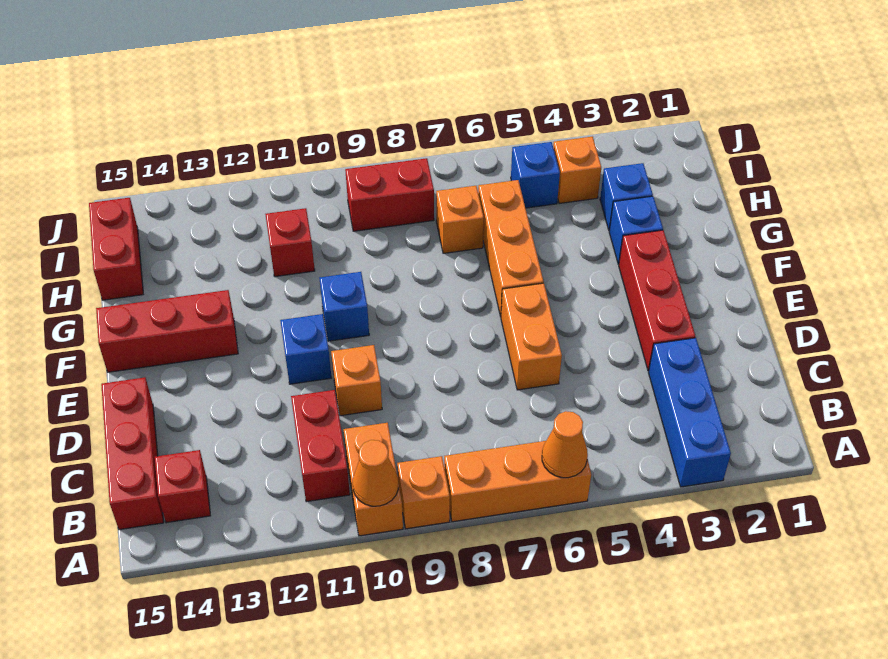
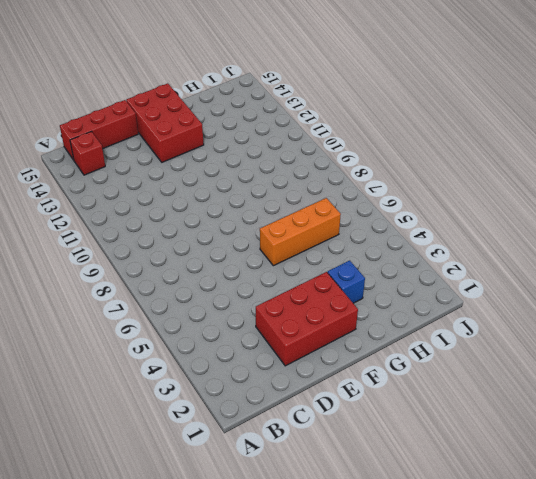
red 2x3 brick [256,272,358,366] -> red 1x3 brick [619,230,695,371]
red 2x3 brick [126,83,204,162] -> red 1x3 brick [96,290,238,372]
none -> blue 1x3 brick [649,338,731,487]
none -> orange 1x3 brick [444,441,591,522]
none -> orange 1x1 brick [397,456,450,529]

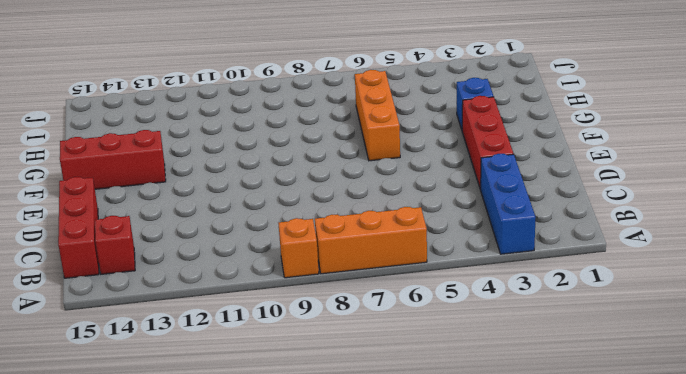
none -> orange 1x2 brick [344,423,403,536]
none -> red 1x2 brick [291,390,350,502]
none -> orange 1x2 brick [501,283,562,390]

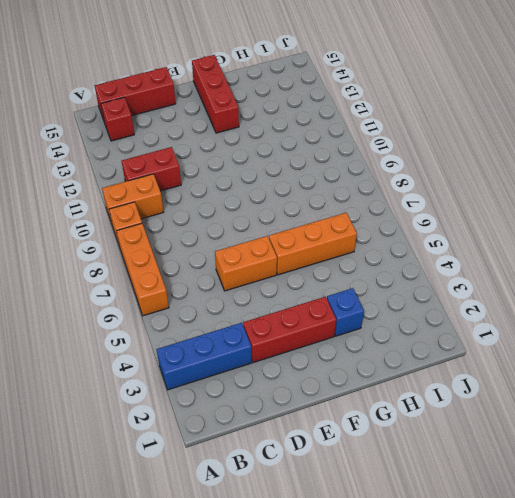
none -> orange 1x1 brick [331,345,382,416]
none -> blue 1x1 brick [280,314,332,384]
none -> blue 1x1 brick [320,272,369,341]

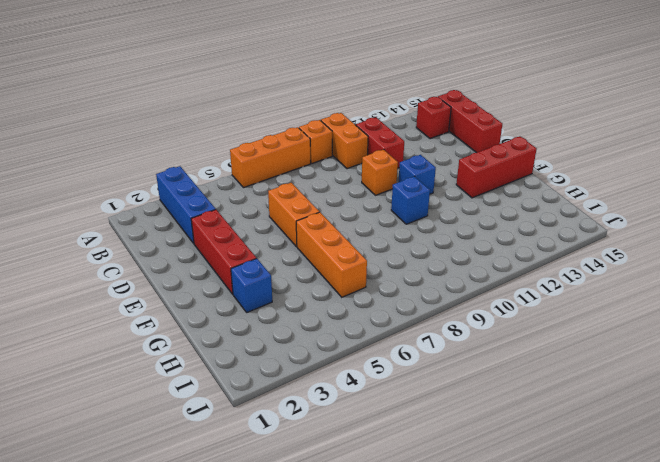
none -> blue 1x1 brick [600,163,653,231]
none -> orange 1x1 brick [436,186,484,253]
none -> red 1x1 brick [265,208,315,277]

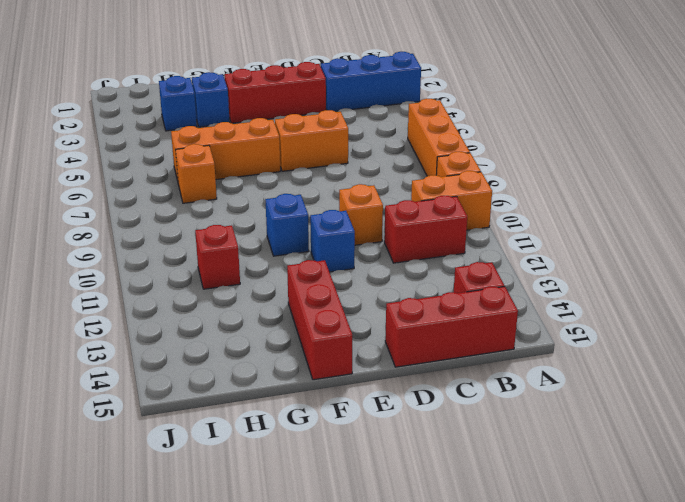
none -> red 1x2 brick [89,198,143,300]
none -> orange 1x1 brick [553,137,601,204]
none -> blue 1x1 brick [511,142,560,208]

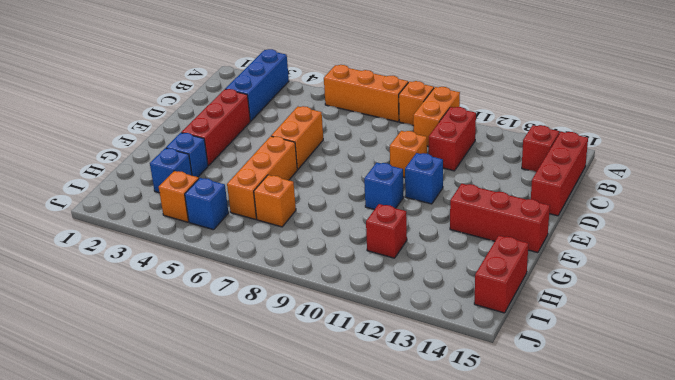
none -> red 1x2 brick [345,158,434,231]
none -> orange 1x1 cone [542,411,588,478]
none -> orange 1x1 cone [353,440,398,506]

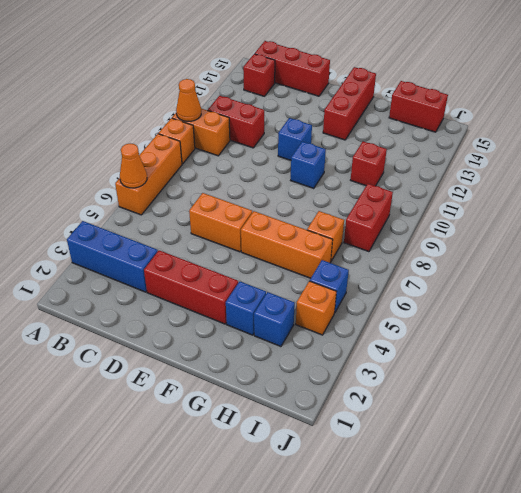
none -> orange 1x1 brick [331,345,382,416]

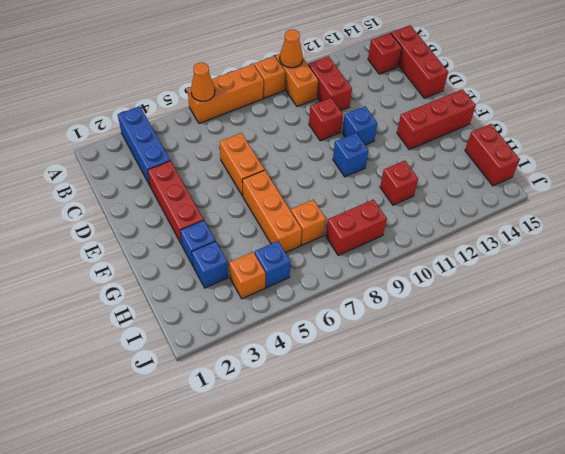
red 1x1 brick [309,98,343,141] -> orange 1x1 brick [331,345,382,416]

